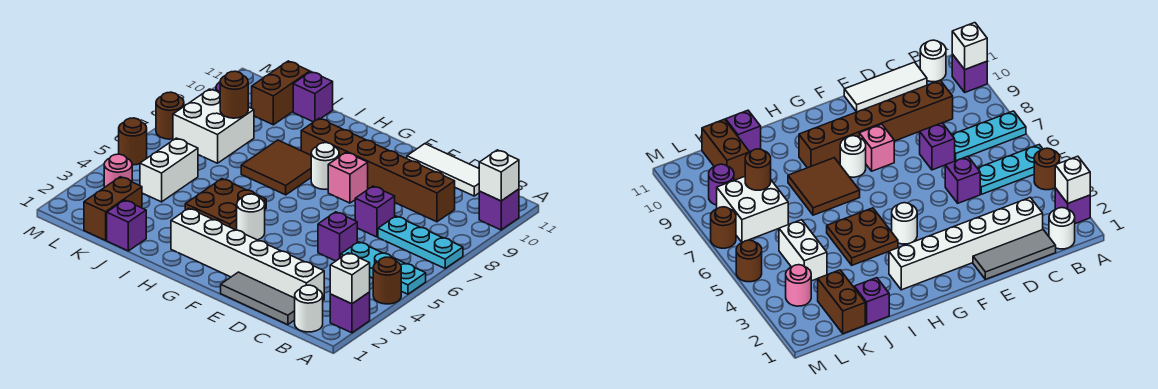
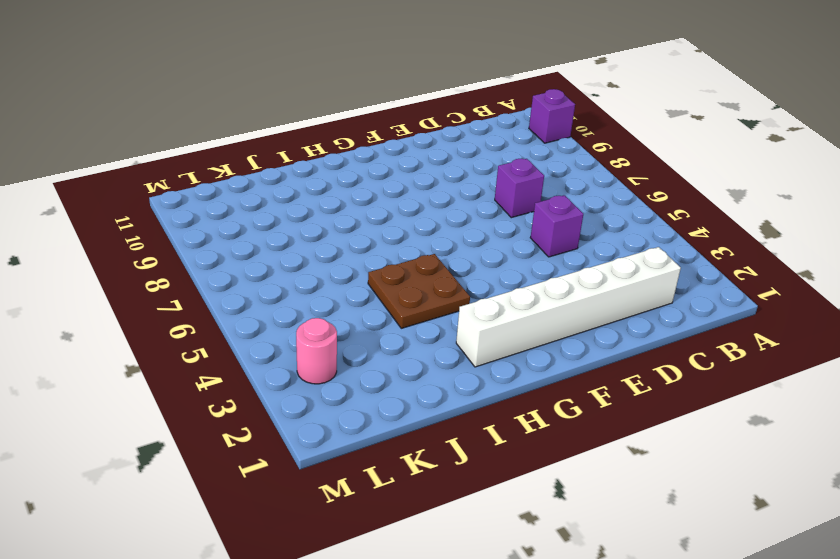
none -> purple 1x1 brick [330,292,370,333]
none -> brown 1x1 round brick [373,257,401,304]
none -> cyan 1x3 plate [341,242,426,294]
none -> cyan 1x3 plate [378,216,463,268]

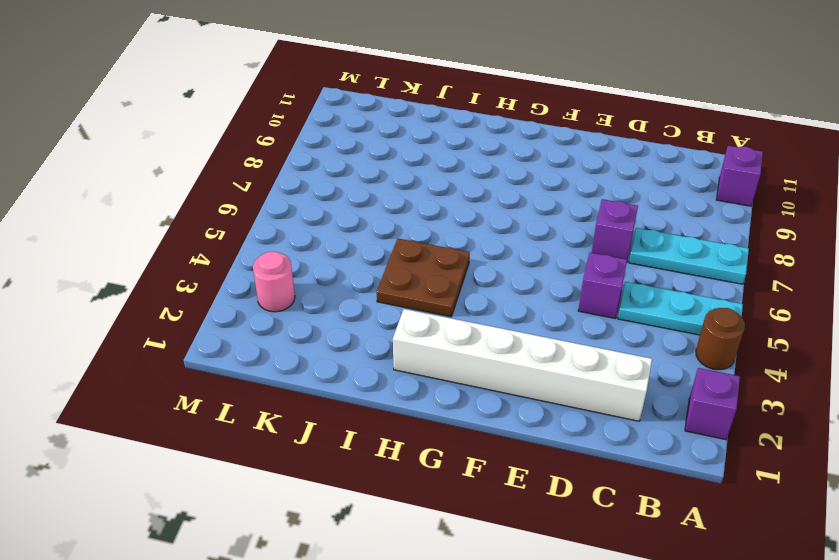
none -> white 1x1 round brick [295,285,323,332]
none -> white 1x1 round brick [920,40,946,82]
none -> grey 1x3 tile [221,272,295,325]
none -> brown 1x6 brick [301,118,455,222]

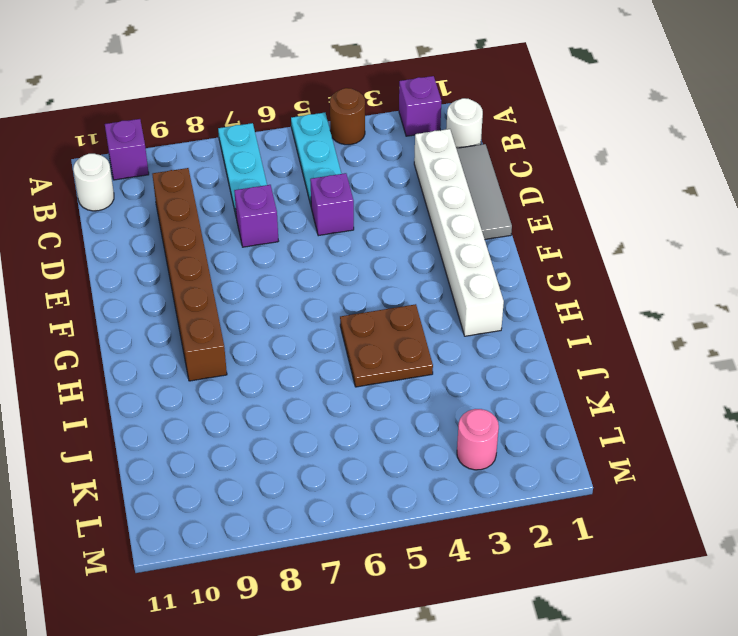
none -> white 1x3 tile [407,144,479,196]
none -> pink 1x1 brick [328,152,368,203]
none -> white 1x1 round brick [237,194,265,240]
none -> white 1x1 round brick [311,143,339,189]

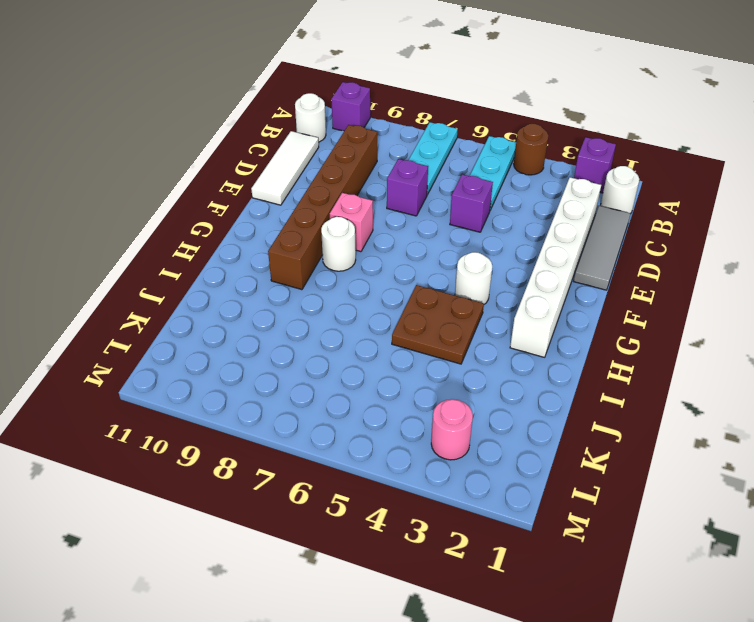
none -> brown 2x2 tile [241,140,311,195]
none -> purple 1x1 brick [107,200,146,251]
none -> purple 1x1 brick [293,72,333,122]
none -> brown 1x2 brick [84,177,142,240]

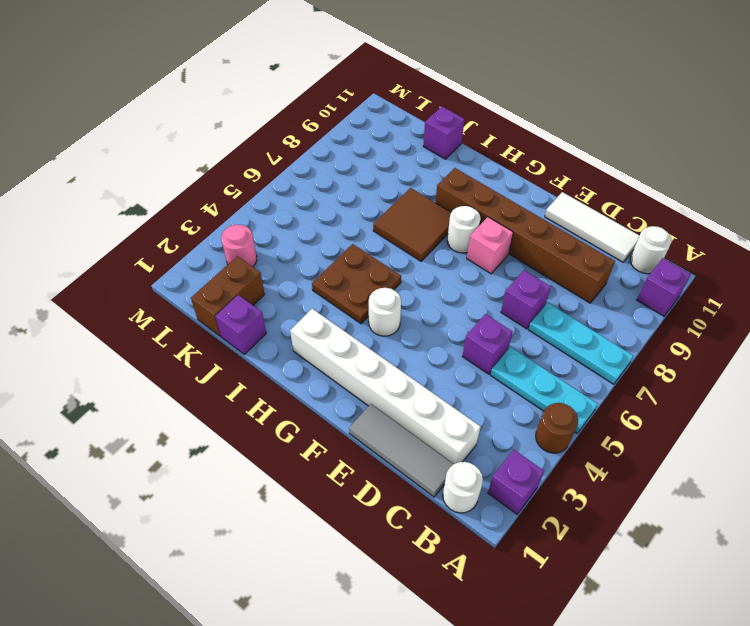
none -> white 1x2 brick [140,138,198,202]
none -> white 2x2 brick [173,89,254,163]
none -> brown 1x2 brick [252,61,310,125]
none -> purple 1x1 round brick [709,164,734,205]

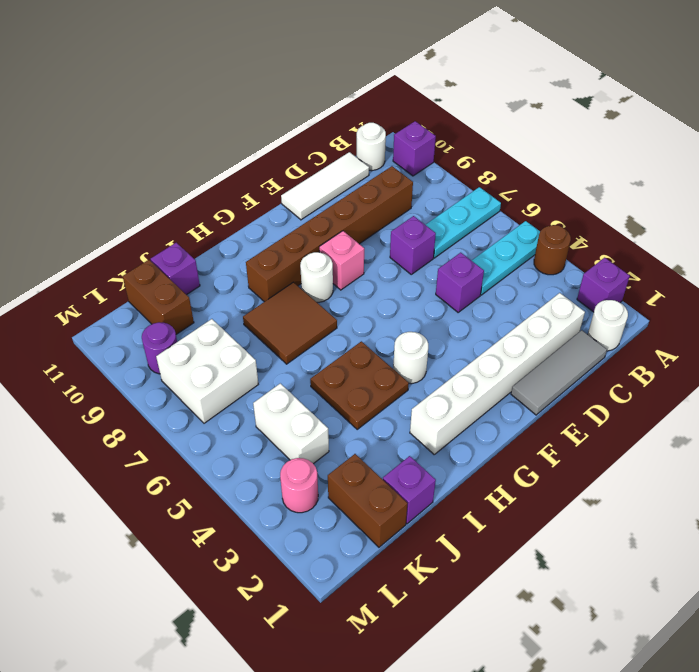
none -> brown 1x1 round brick [119,118,147,165]
none -> brown 1x1 round brick [156,92,184,139]
none -> white 1x1 brick [330,253,370,304]
none -> white 1x1 brick [479,150,519,201]

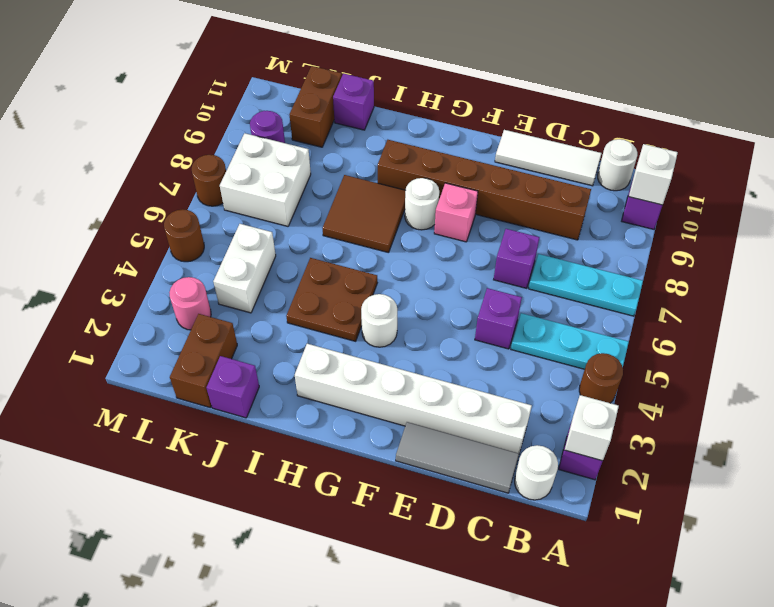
none -> brown 1x1 round brick [220,71,248,118]

